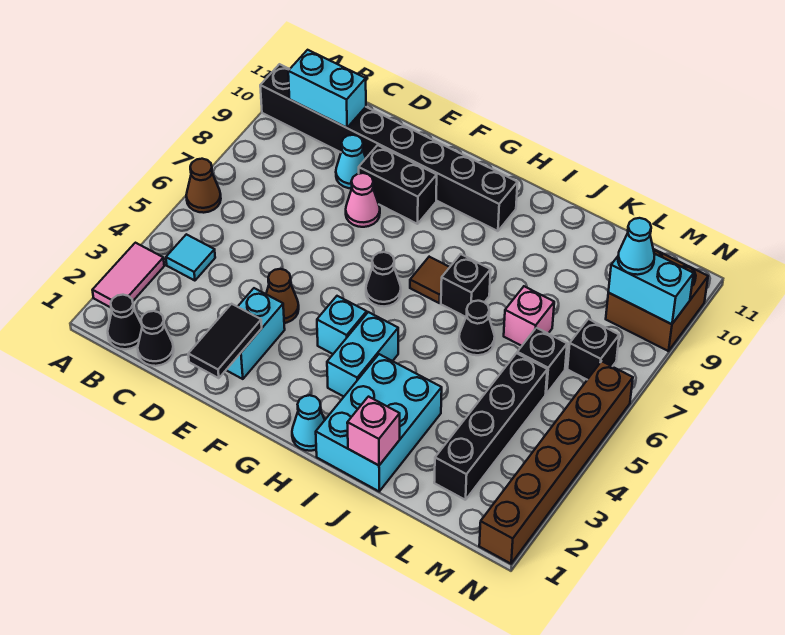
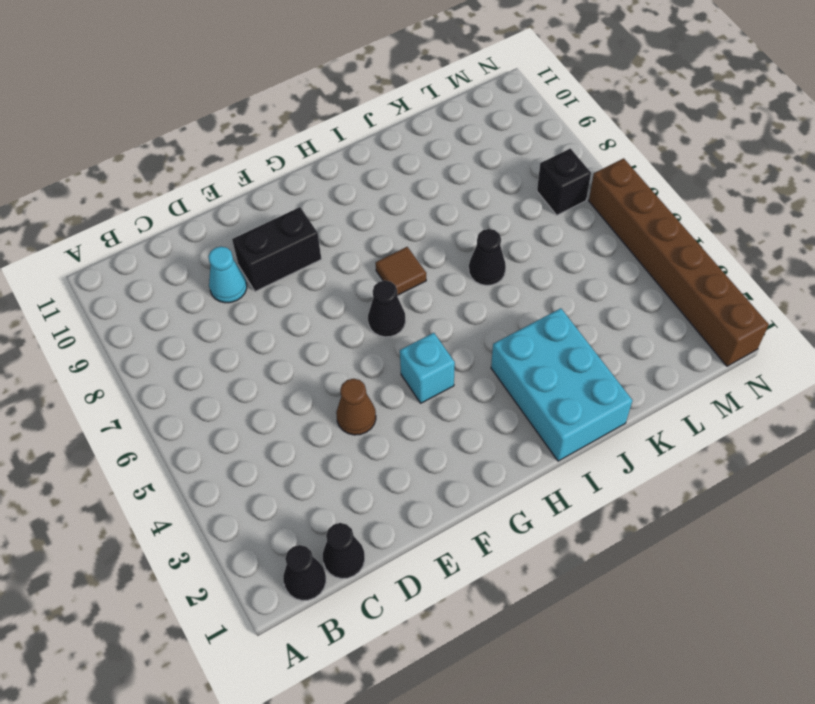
none -> pink 1x2 tile [93,243,164,308]
none -> brown 1x1 cone [186,159,221,213]
none -> black 1x8 brick [260,64,518,231]
none -> cyan 1x1 tile [166,234,215,281]

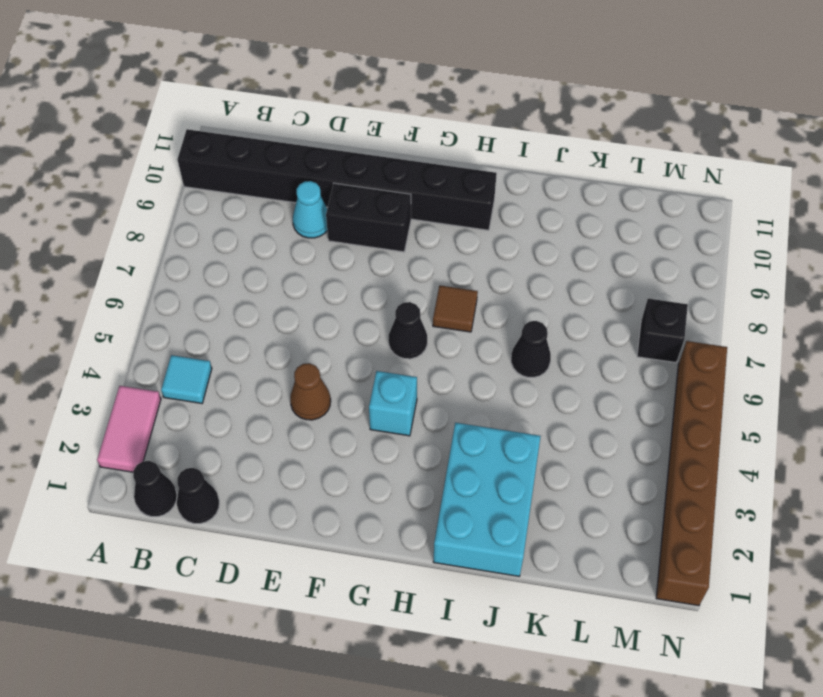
none -> brown 1x1 cone [186,159,221,213]
none -> cyan 1x2 brick [226,288,285,379]
none -> pink 1x1 cone [346,173,380,227]
none -> cyan 1x1 cone [292,395,325,451]

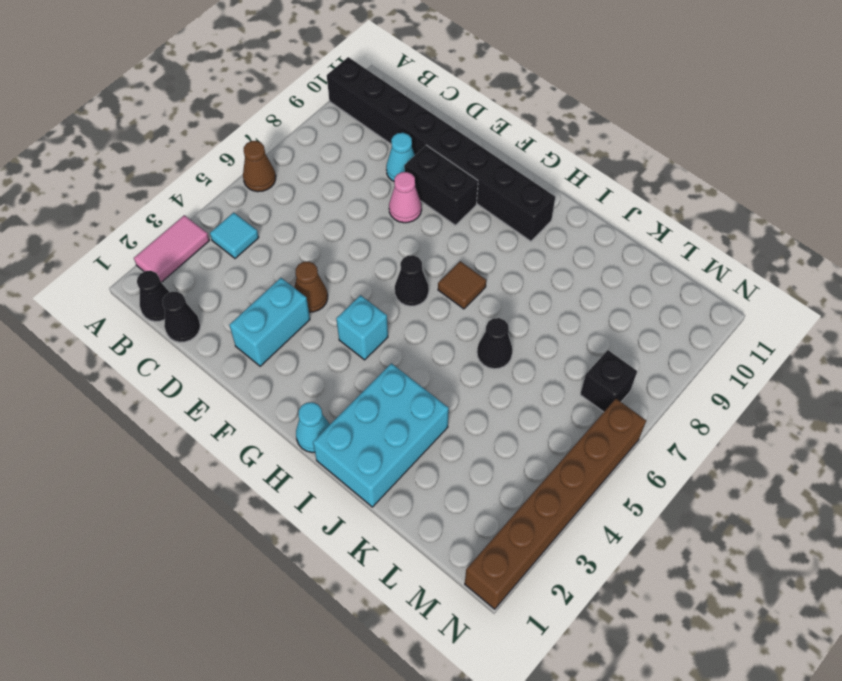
none -> cyan 1x2 brick [327,312,398,396]
none -> black 1x1 brick [441,254,491,317]
none -> pink 1x1 brick [504,286,554,346]
none -> black 1x4 brick [434,353,547,500]

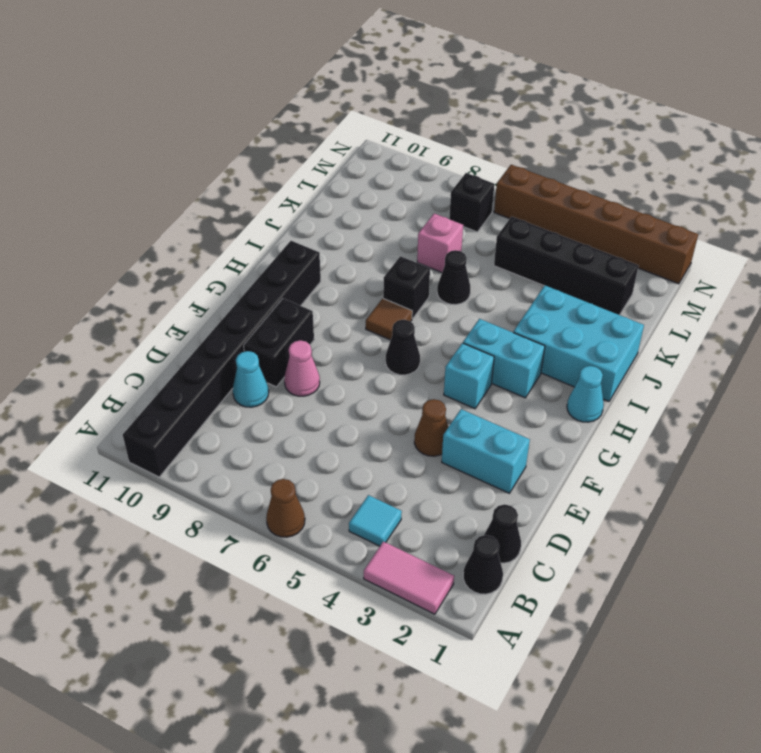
none -> black 1x1 brick [517,328,567,394]
none -> brown 2x2 brick [606,249,708,351]
none -> cyan 1x2 brick [288,50,366,128]
none -> black 1x2 tile [188,304,262,378]

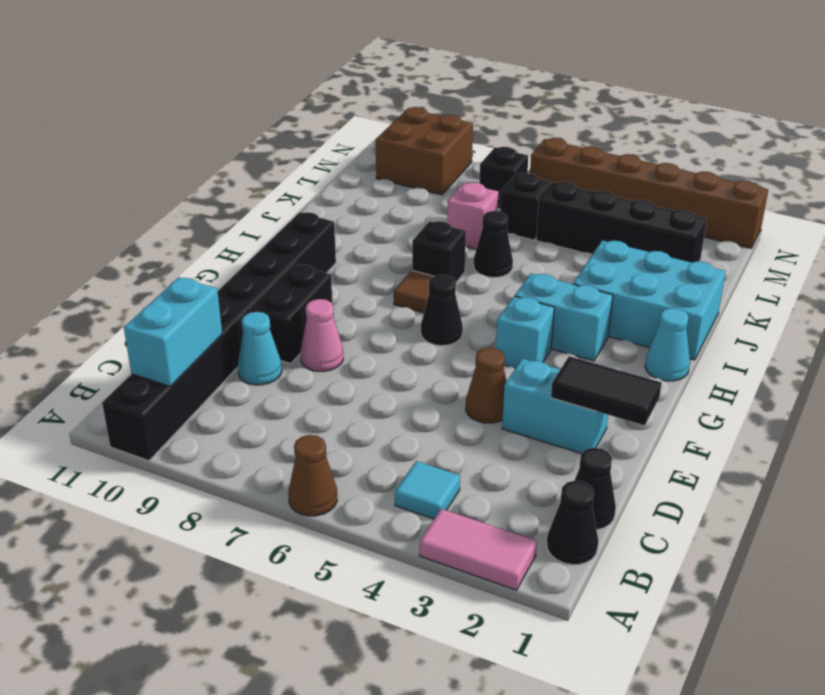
none -> pink 1x1 brick [347,397,400,465]
none -> cyan 1x2 brick [608,254,694,324]
none -> cyan 1x1 cone [618,218,655,275]

